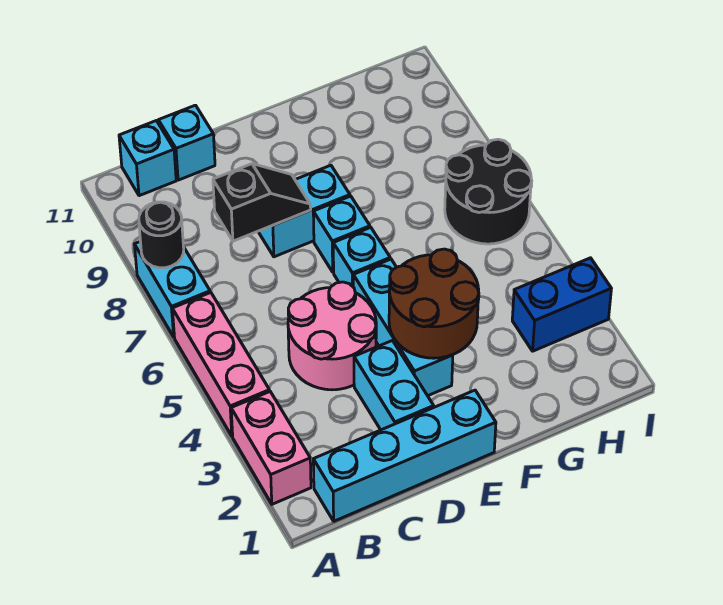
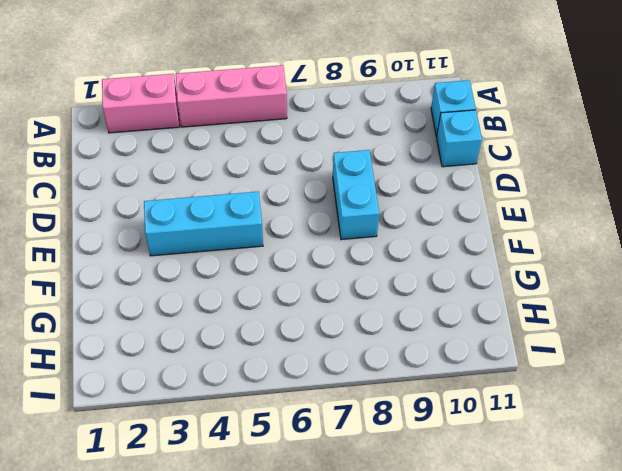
none -> cyan 1x2 brick [135,242,210,337]
none -> cyan 1x4 brick [313,390,496,521]
none -> pink 2x2 round brick [288,282,376,390]

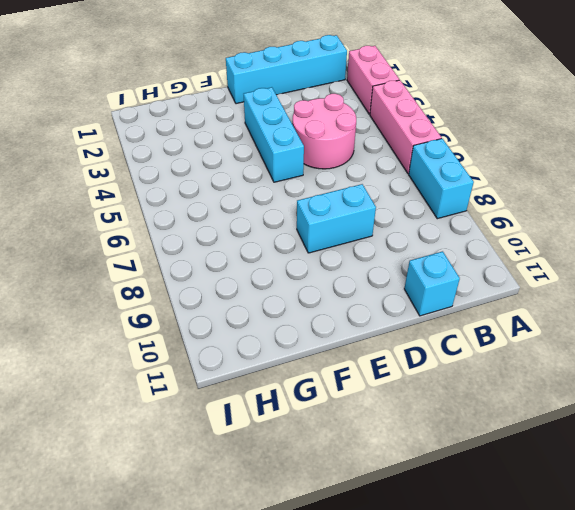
none -> cyan 1x1 brick [119,121,176,196]
none -> cyan 1x2 brick [354,341,434,430]
none -> cyan 1x1 brick [333,227,390,286]

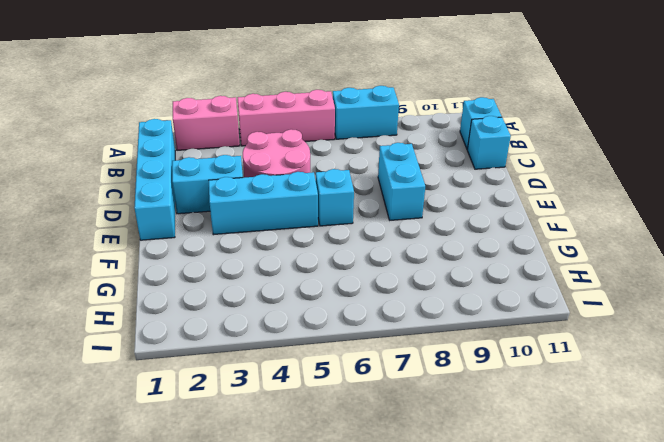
none -> cyan 1x1 brick [313,196,370,272]
none -> blue 1x2 brick [512,258,611,351]
none -> black 2x2 round brick [445,139,532,244]

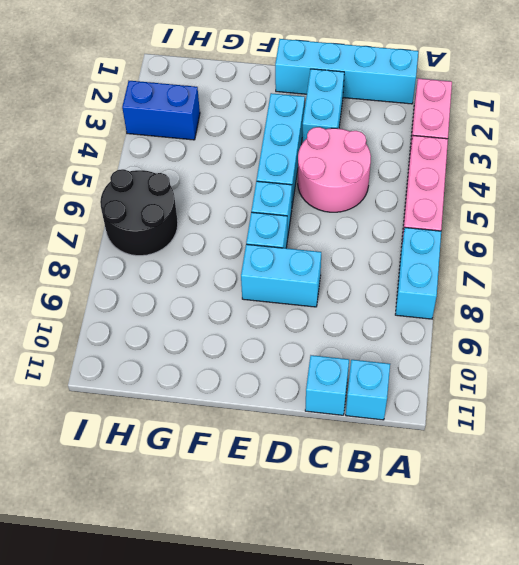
none -> black 1x1 round brick [139,202,184,268]
none -> black 1x2 slope [213,164,311,241]
none -> brown 2x2 round brick [389,249,479,358]

